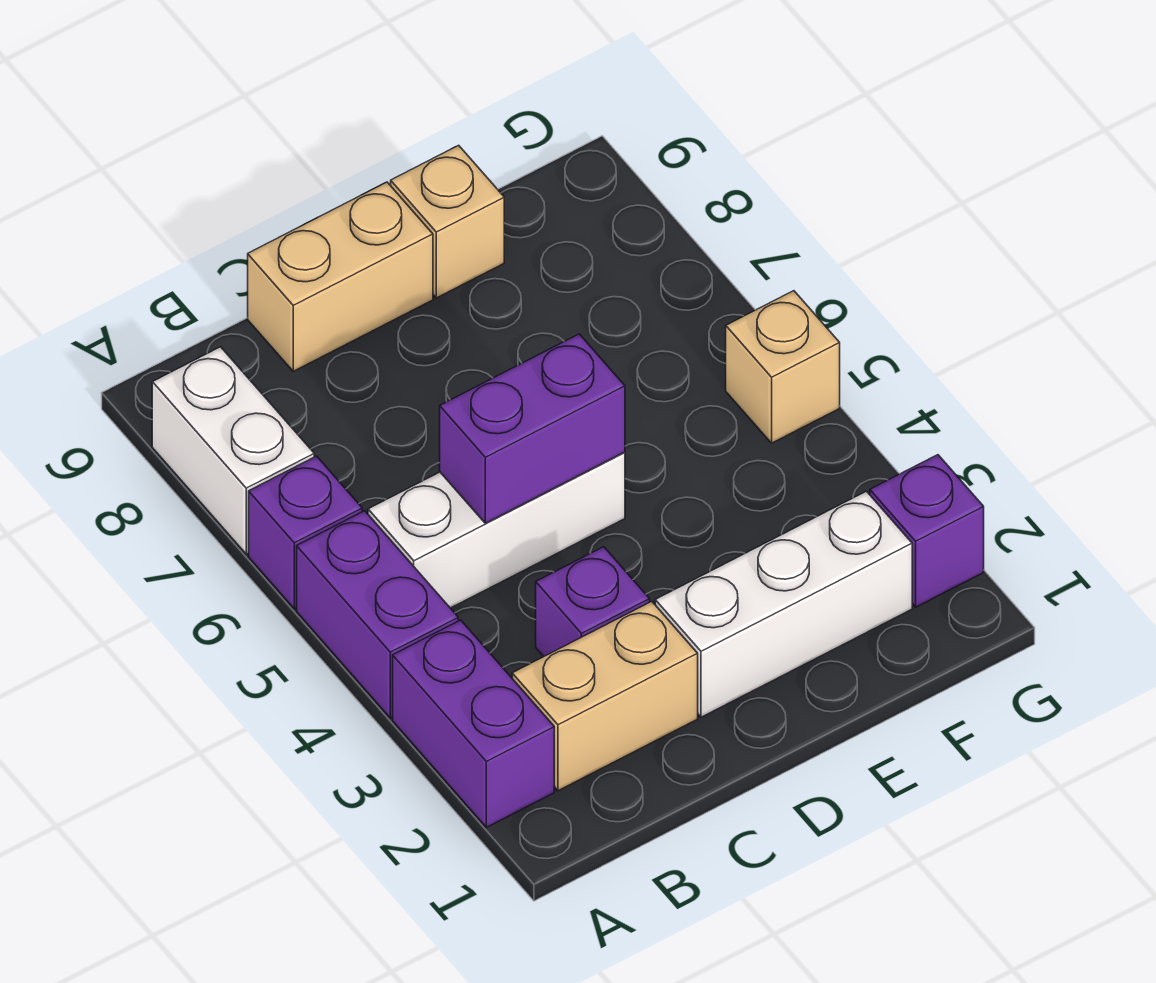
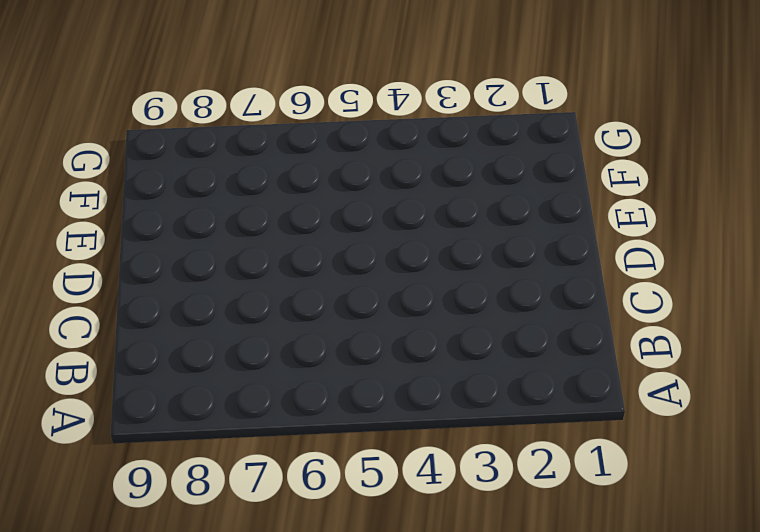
none -> purple 1x2 brick [393,620,554,827]
none -> purple 1x2 brick [297,511,458,718]
none -> purple 1x1 brick [249,456,362,609]

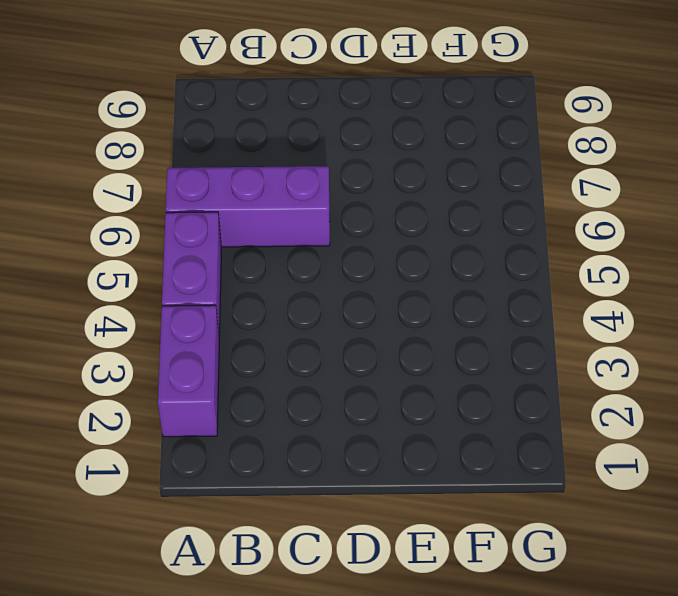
purple 1x3 brick [166,166,330,247] -> purple 1x1 brick [249,456,362,609]
none -> white 1x2 brick [152,347,314,554]
none -> tan 1x2 brick [512,601,698,791]
none -> white 1x3 brick [368,452,625,608]

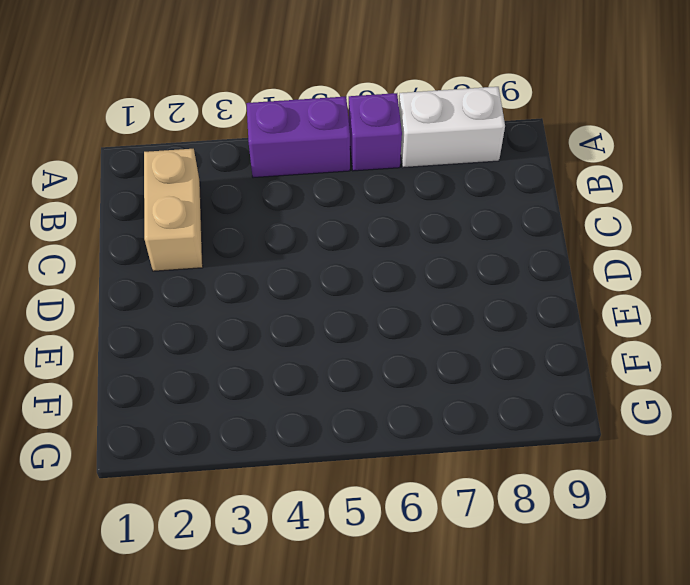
none -> purple 1x2 brick [393,620,554,827]
none -> white 1x3 brick [368,452,625,608]
none -> purple 1x1 brick [536,547,650,656]

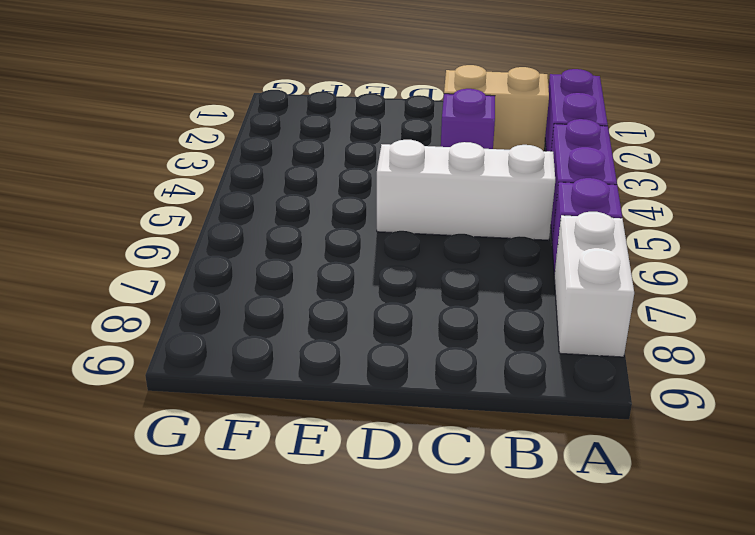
none -> tan 1x2 brick [248,182,433,371]
none -> white 1x3 brick [655,491,912,717]
none -> tan 1x1 brick [391,145,504,298]

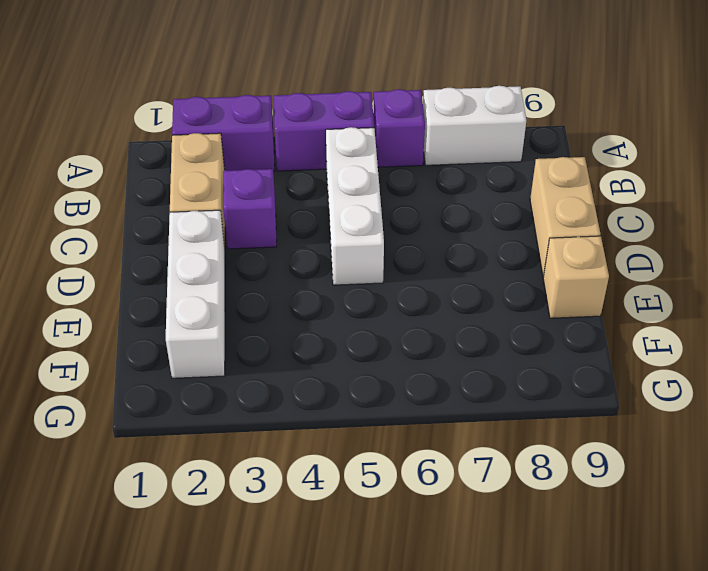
none -> purple 1x1 brick [870,455,984,607]
none -> tan 1x1 brick [726,291,840,443]
none -> purple 1x2 brick [440,334,625,523]

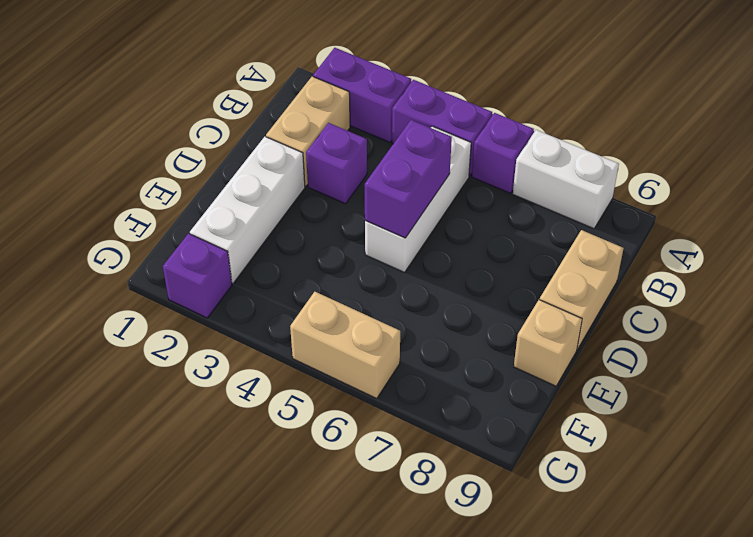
tan 1x2 brick [290,292,400,398] -> tan 1x1 brick [726,291,840,443]

